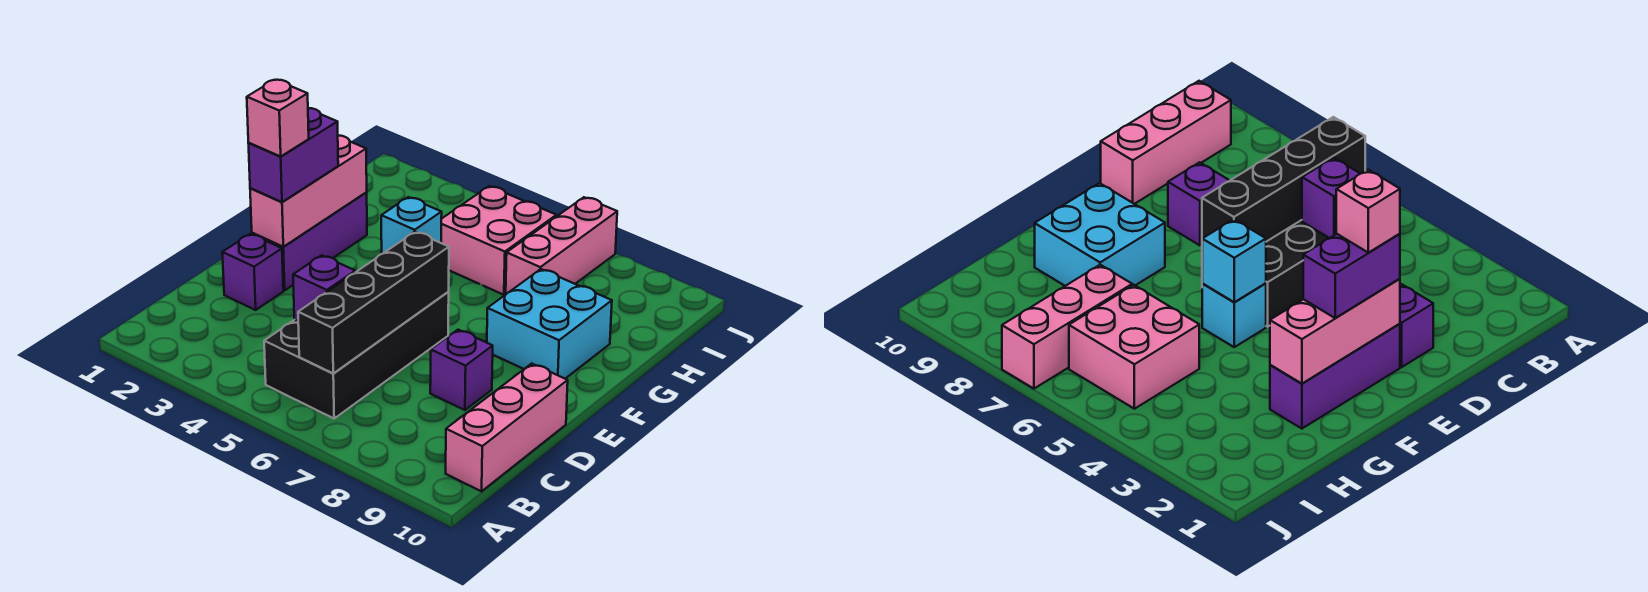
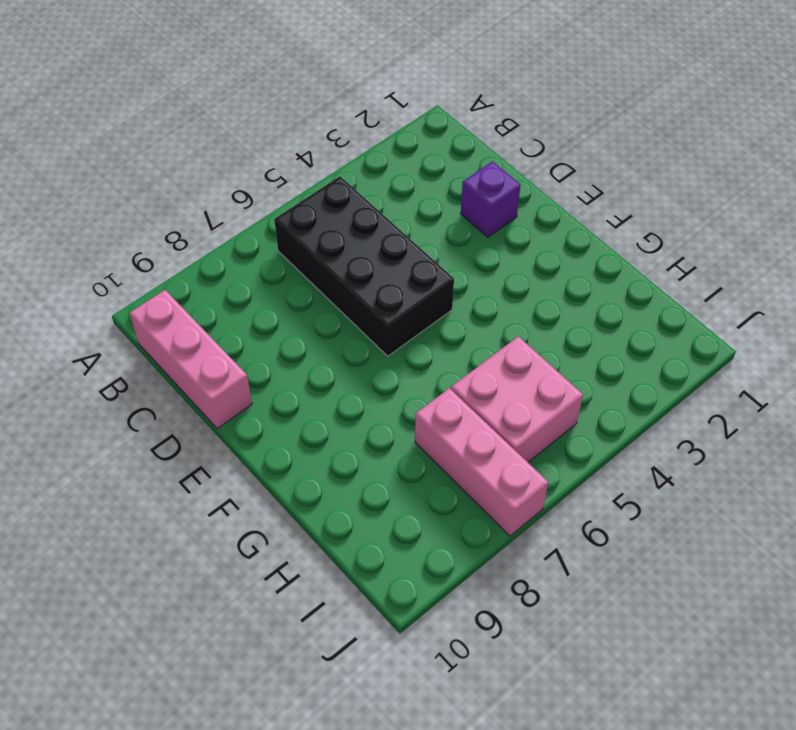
none -> purple 1x1 brick [430,330,493,410]
none -> purple 1x3 brick [252,193,367,290]
none -> cyan 1x1 brick [1202,283,1266,347]

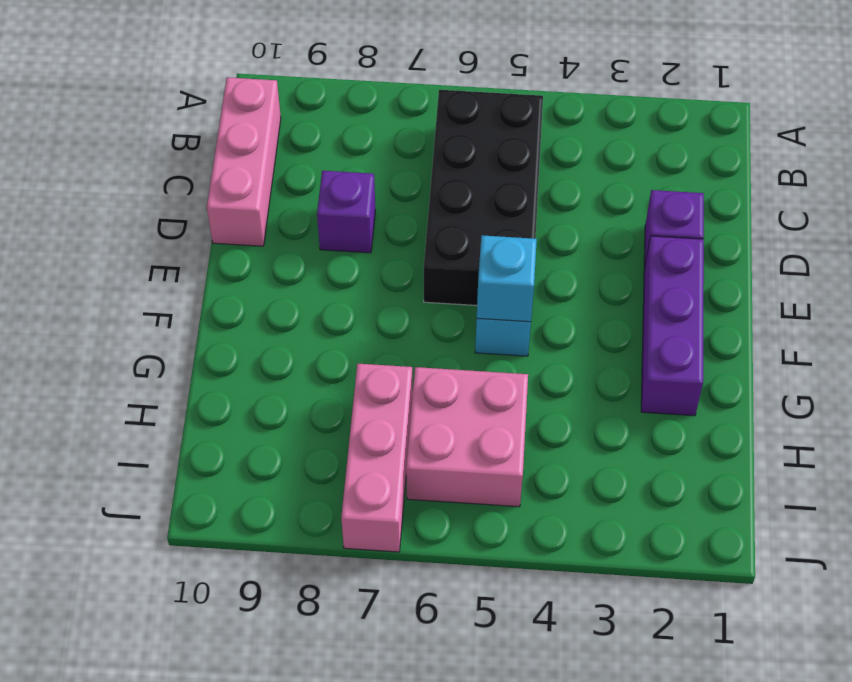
none -> cyan 2x2 brick [487,269,612,379]
none -> black 1x4 brick [298,232,449,374]
none -> purple 1x1 brick [293,255,355,321]

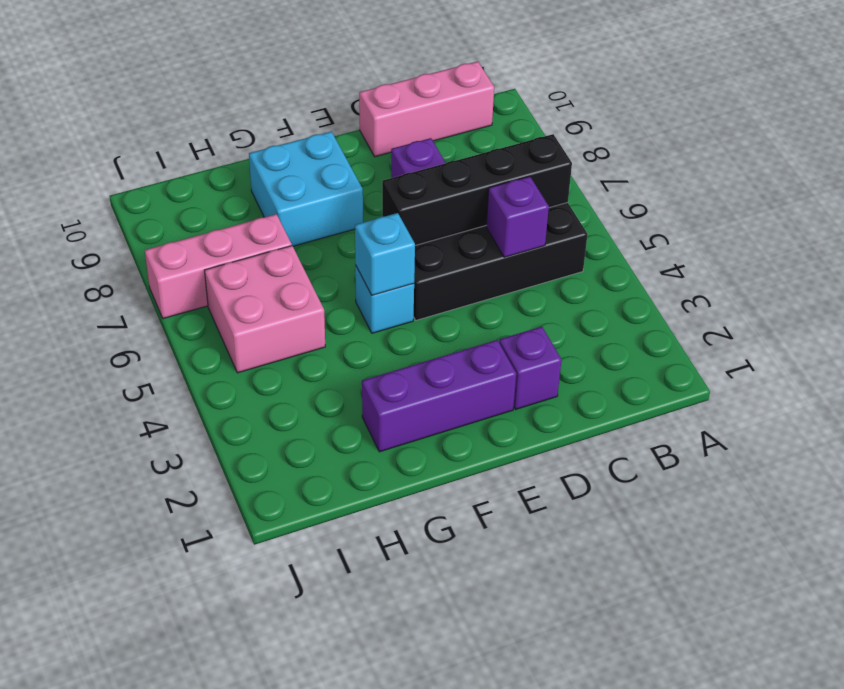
none -> pink 1x3 brick [250,136,367,247]
none -> purple 1x2 brick [248,108,338,202]
none -> pink 1x1 brick [247,80,309,156]

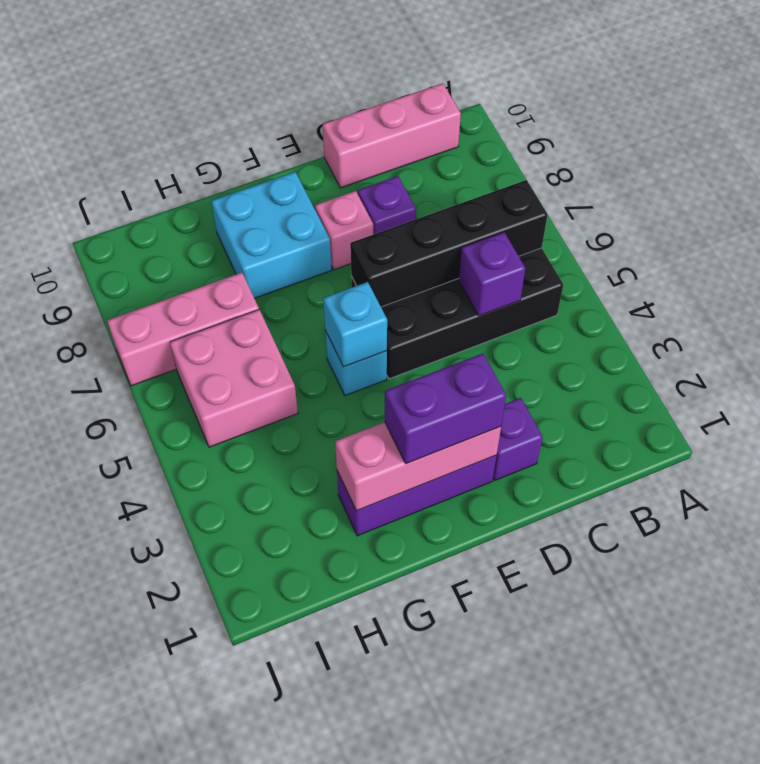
pink 1x1 brick [315,191,373,270] -> pink 1x1 brick moved to [247,80,309,156]

